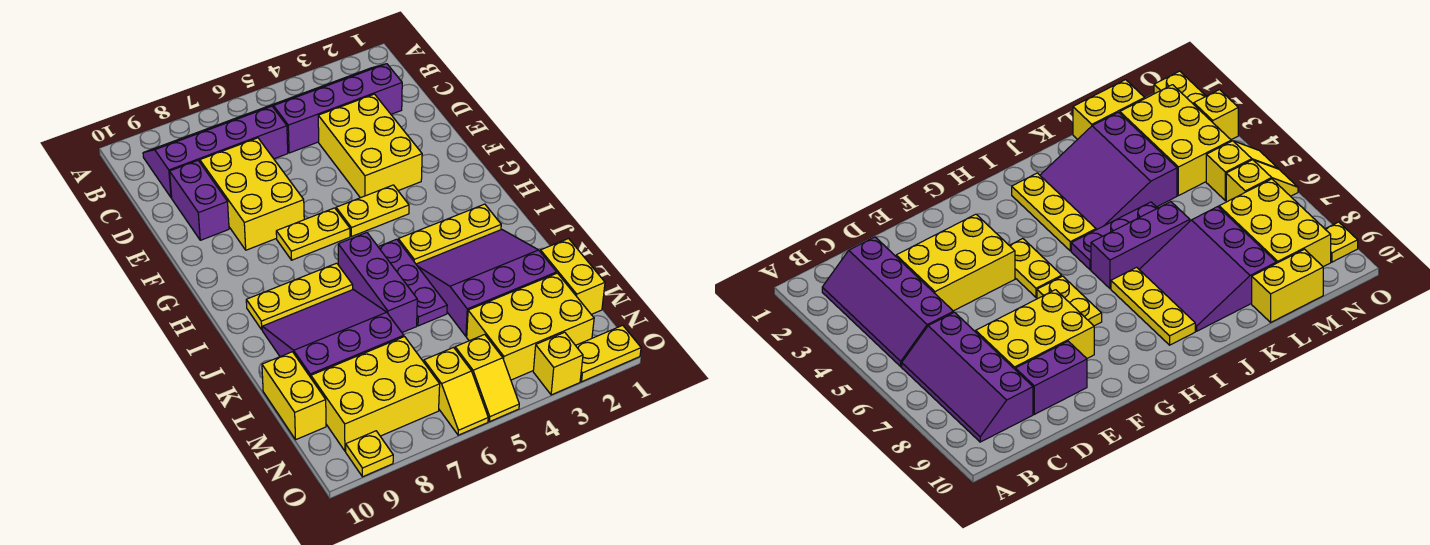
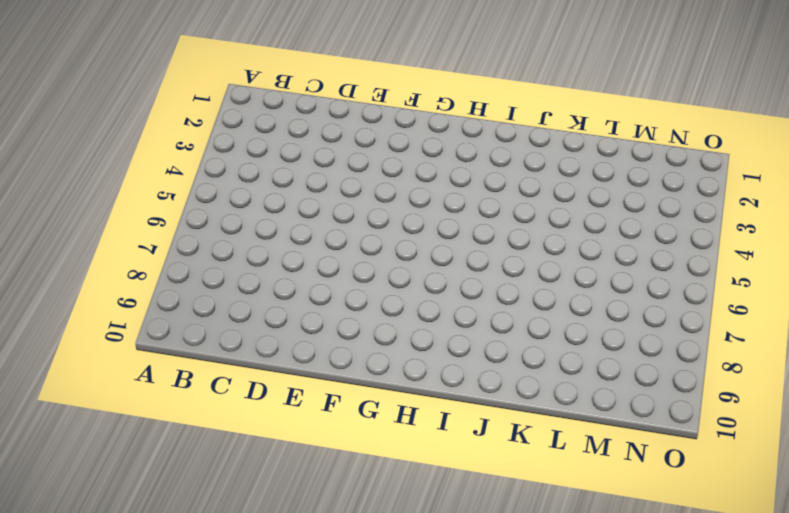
none -> purple 2x4 slope [262,64,402,153]
none -> purple 2x4 slope [143,106,288,198]
none -> yellow 2x3 brick [318,94,422,198]

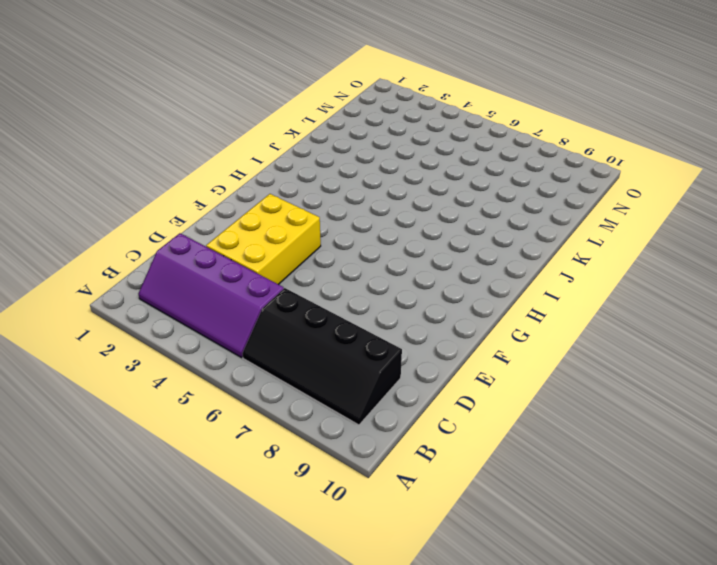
black 2x4 slope [242,288,402,425] -> purple 2x4 slope [143,106,288,198]
none -> yellow 2x3 brick [200,138,304,250]
none -> purple 1x2 brick [170,161,229,240]
none -> yellow 1x2 plate [336,185,409,237]

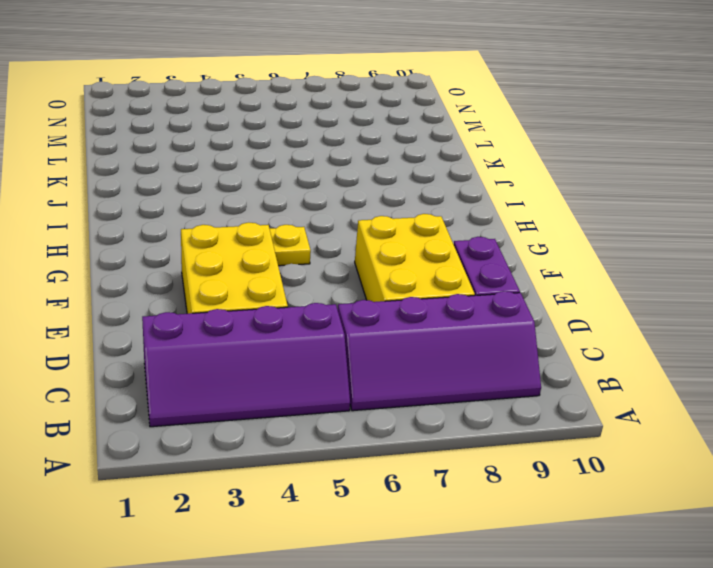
none -> yellow 1x2 plate [276,208,350,260]
none -> yellow 1x3 plate [398,204,501,264]
none -> purple 1x3 plate [379,239,447,326]

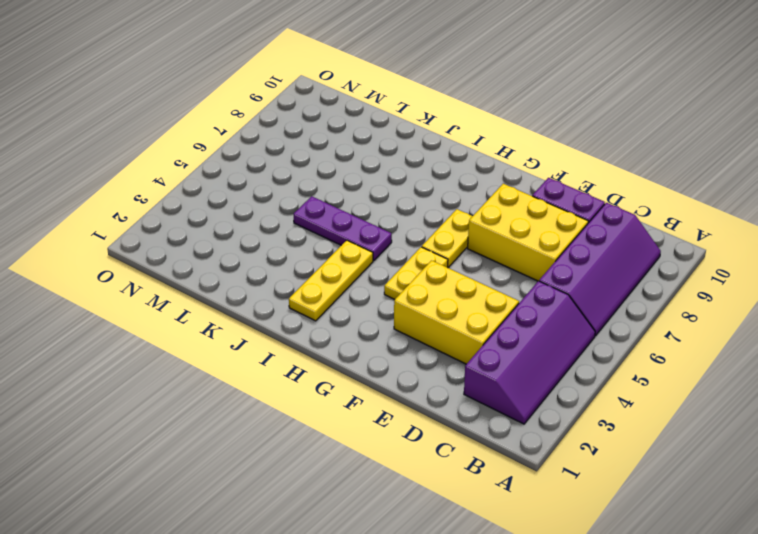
none -> purple 1x3 brick [338,233,417,332]
none -> yellow 1x3 plate [246,263,353,330]
none -> purple 3x3 slope [416,230,557,336]

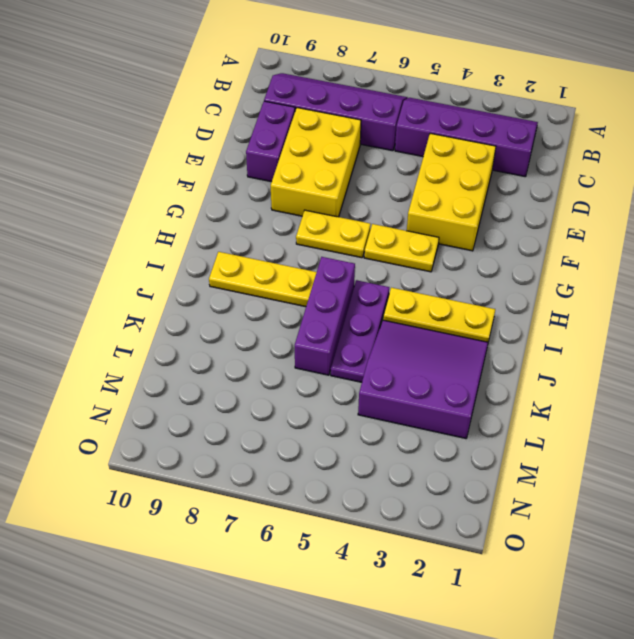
none -> purple 3x3 slope [262,290,404,378]
none -> yellow 1x2 brick [540,239,605,314]
none -> yellow 1x2 brick [262,352,326,439]

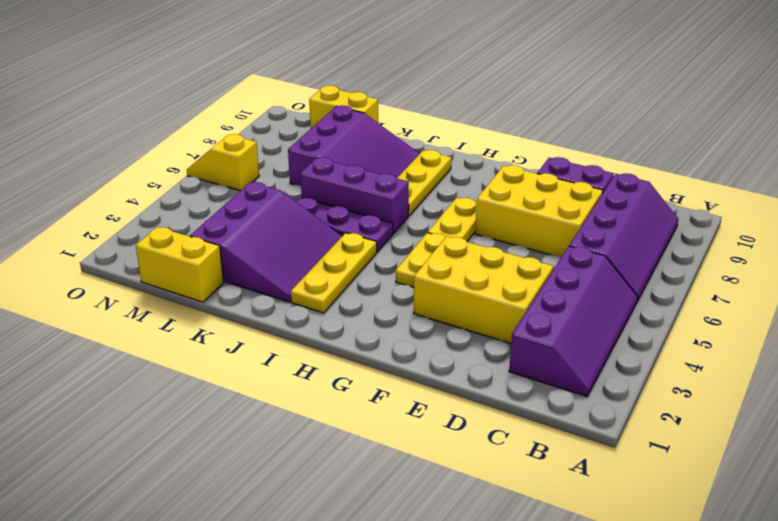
none -> yellow 2x3 brick [467,273,594,380]
none -> yellow 2x3 brick [311,337,440,451]
none -> yellow 1x2 slope [455,334,519,421]

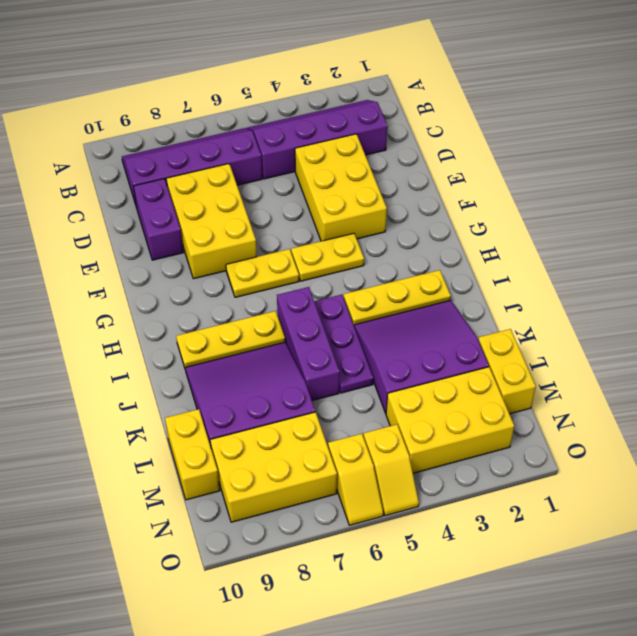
none -> yellow 1x2 plate [576,325,641,382]
none -> yellow 1x1 brick [533,332,583,395]
none -> yellow 1x1 plate [346,431,393,477]

